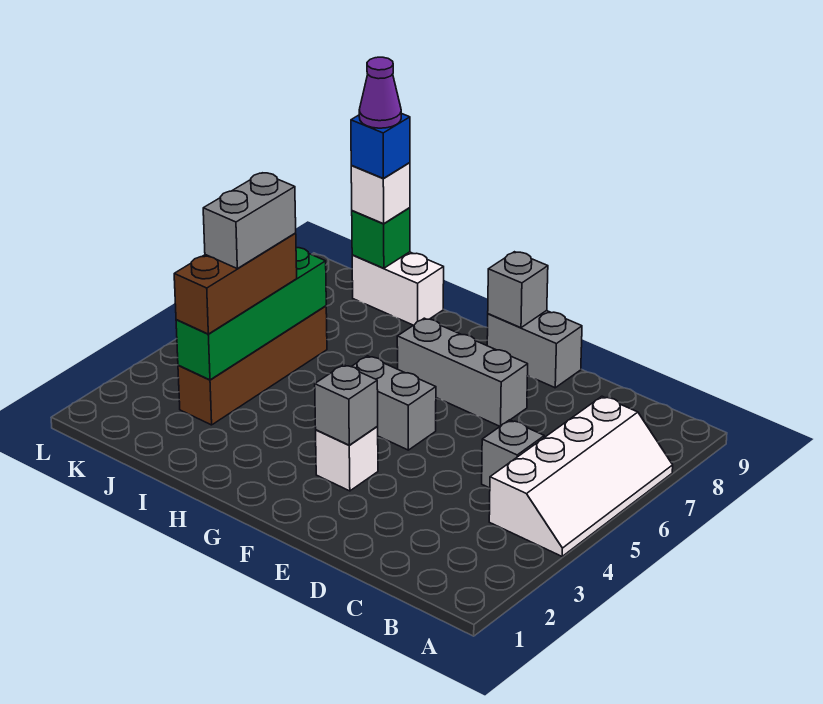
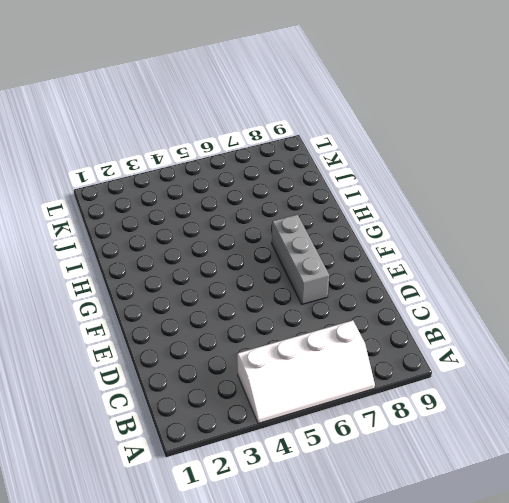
none -> grey 1x1 brick [482,420,544,488]
none -> grey 1x2 brick [487,311,582,388]
none -> white 1x1 brick [316,427,378,491]

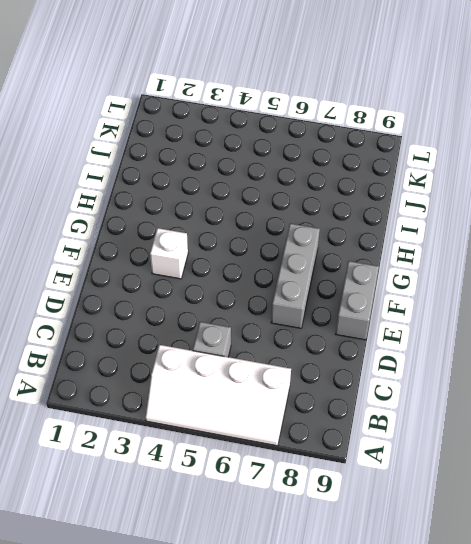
none -> grey 1x2 brick [352,356,436,450]
none -> white 1x2 brick [352,252,444,325]
none -> brown 1x4 brick [178,306,327,425]

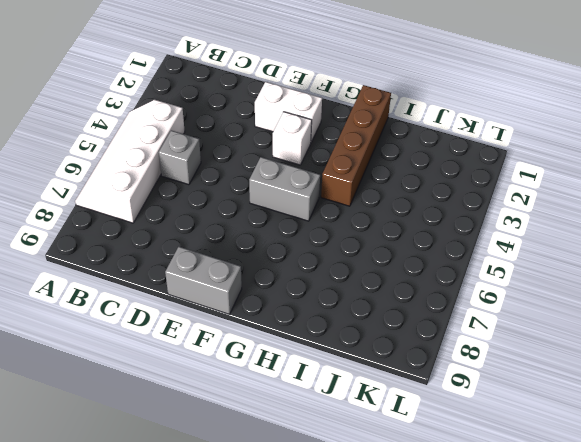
white 1x2 brick [255,82,322,142] -> white 1x2 brick moved to [352,252,444,325]
brown 1x4 brick [321,85,391,206] -> brown 1x4 brick moved to [178,306,327,425]
none -> grey 1x3 brick [397,318,528,426]
none -> grey 1x1 brick [315,365,378,445]
none -> grey 1x1 brick [488,252,548,328]

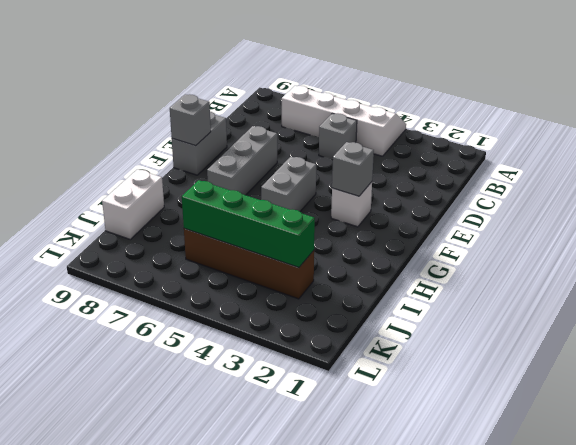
none -> green 1x1 brick [352,208,410,268]
none -> brown 1x3 brick [174,233,297,334]
none -> white 1x1 brick [351,163,410,224]

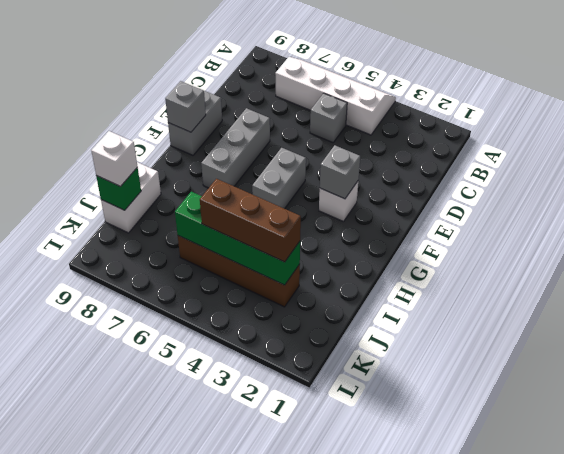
none -> grey 1x2 brick [203,173,296,269]
none -> blue 1x1 brick [351,113,410,178]
none -> purple 1x1 cone [359,57,401,128]

